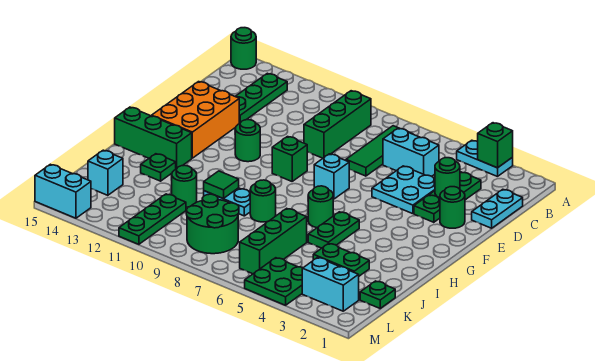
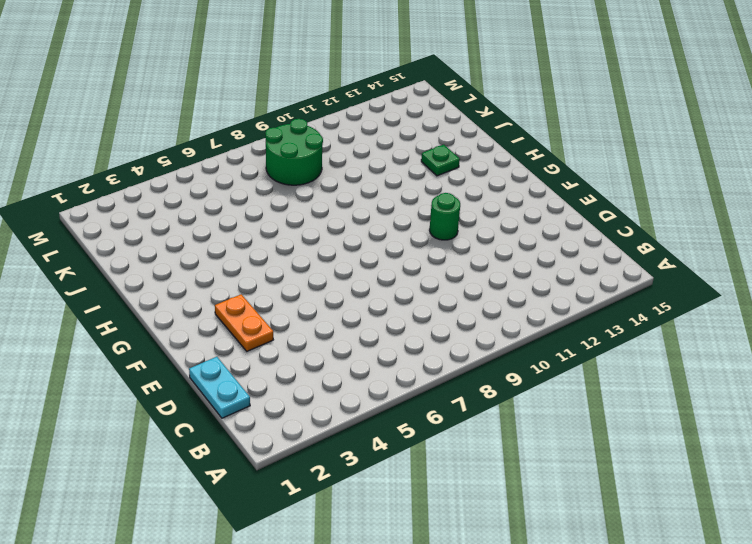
orange 1x2 plate [215,294,273,351] -> green 1x3 plate [414,172,481,222]
none -> cyan 1x2 plate [457,140,513,177]
none -> green 1x1 round brick [231,28,256,69]
none -> green 1x3 tile [346,126,412,176]
none -> green 1x3 brick [304,91,371,158]

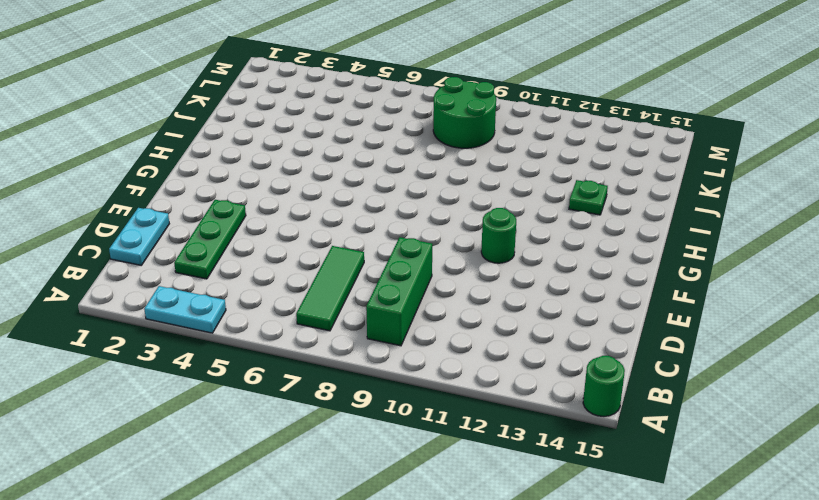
none -> green 1x3 plate [235,73,287,123]
none -> cyan 1x2 brick [383,128,439,176]
none -> cyan 2x2 plate [372,166,435,214]
none -> green 1x1 round brick [440,187,465,228]

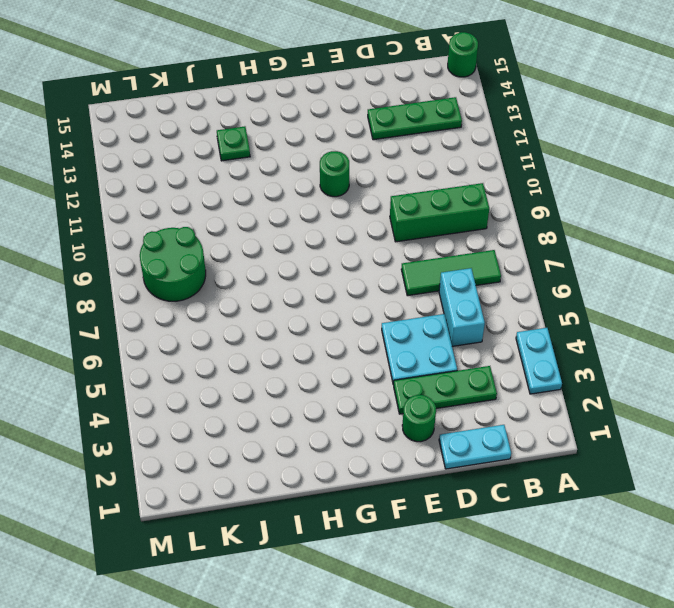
none -> orange 2x3 brick [152,82,239,158]
none -> cyan 1x1 brick [314,154,349,199]
none -> green 1x1 brick [272,137,307,181]
none -> green 1x2 plate [308,212,359,248]

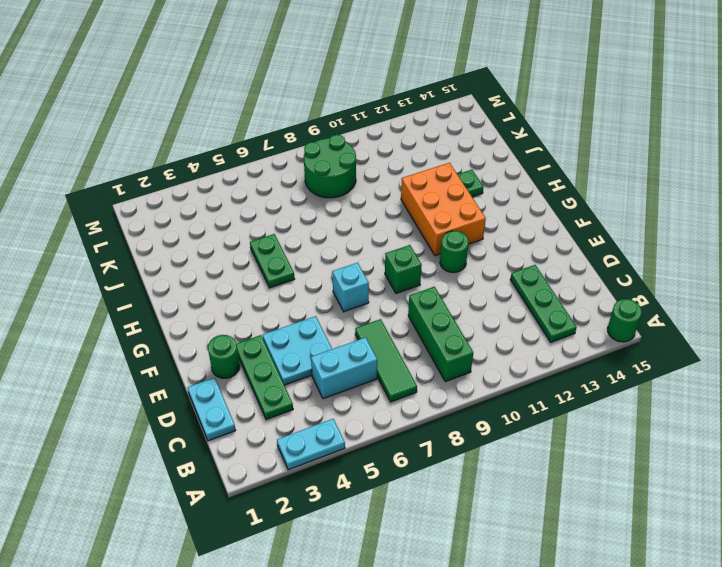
orange 2x3 brick [401,163,486,256] -> orange 2x3 brick moved to [152,82,239,158]
none -> green 1x1 round brick [308,186,333,228]
none -> green 1x3 brick [115,107,192,169]
none -> green 1x1 round brick [250,180,276,222]
none -> cyan 1x2 plate [204,188,250,216]

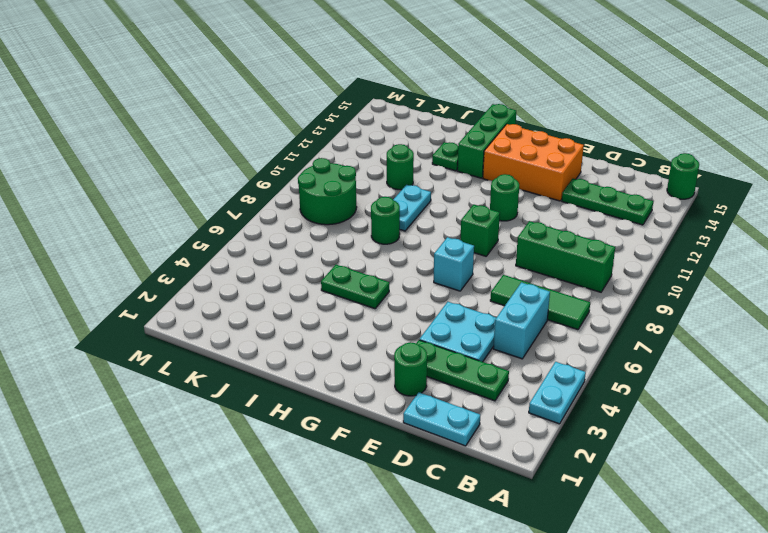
none -> green 1x1 round brick [308,186,333,228]
none -> green 1x2 plate [313,243,369,276]
none -> green 1x3 brick [240,208,307,274]
none -> green 1x1 plate [360,281,395,308]

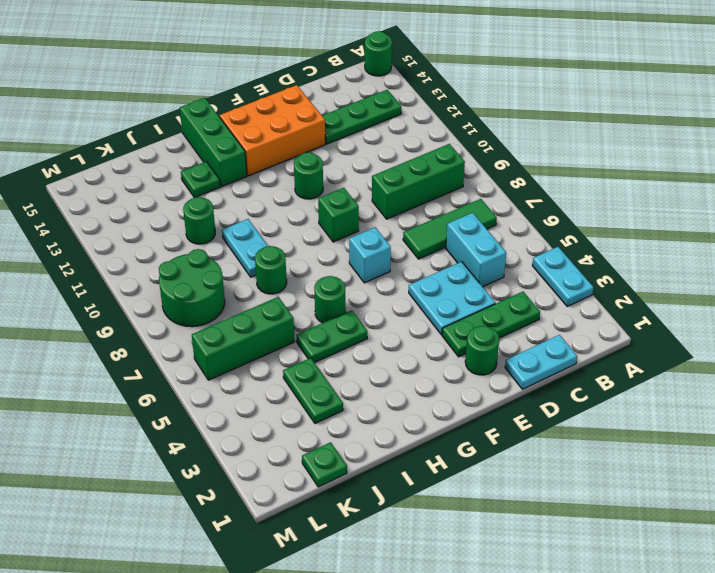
none -> green 1x3 plate [119,194,186,244]
none -> cyan 1x1 brick [88,150,123,195]
none -> cyan 1x2 brick [302,257,359,311]
none -> green 2x2 plate [245,258,303,305]

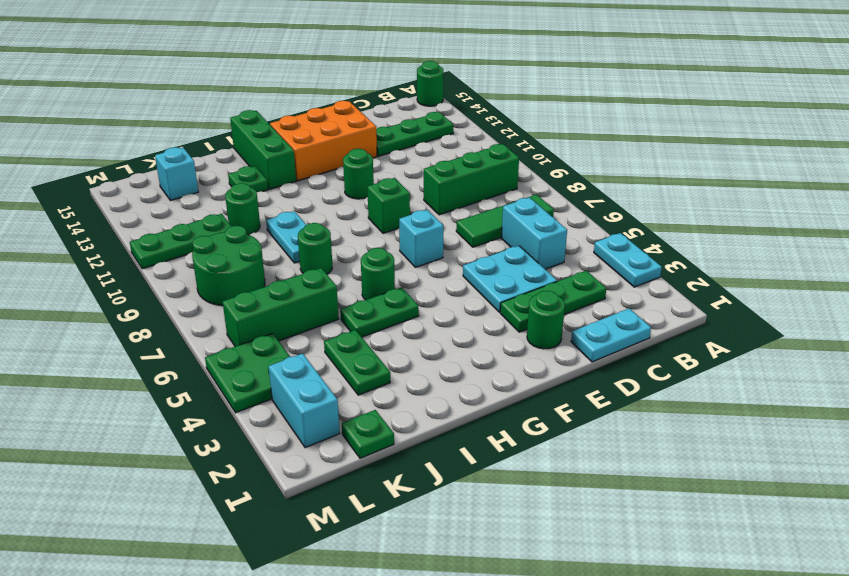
none -> cyan 1x2 brick [35,164,91,218]
none -> green 1x1 brick [478,123,513,168]
none -> green 1x1 round brick [435,158,460,198]
none -> green 1x1 tile [204,171,239,198]

